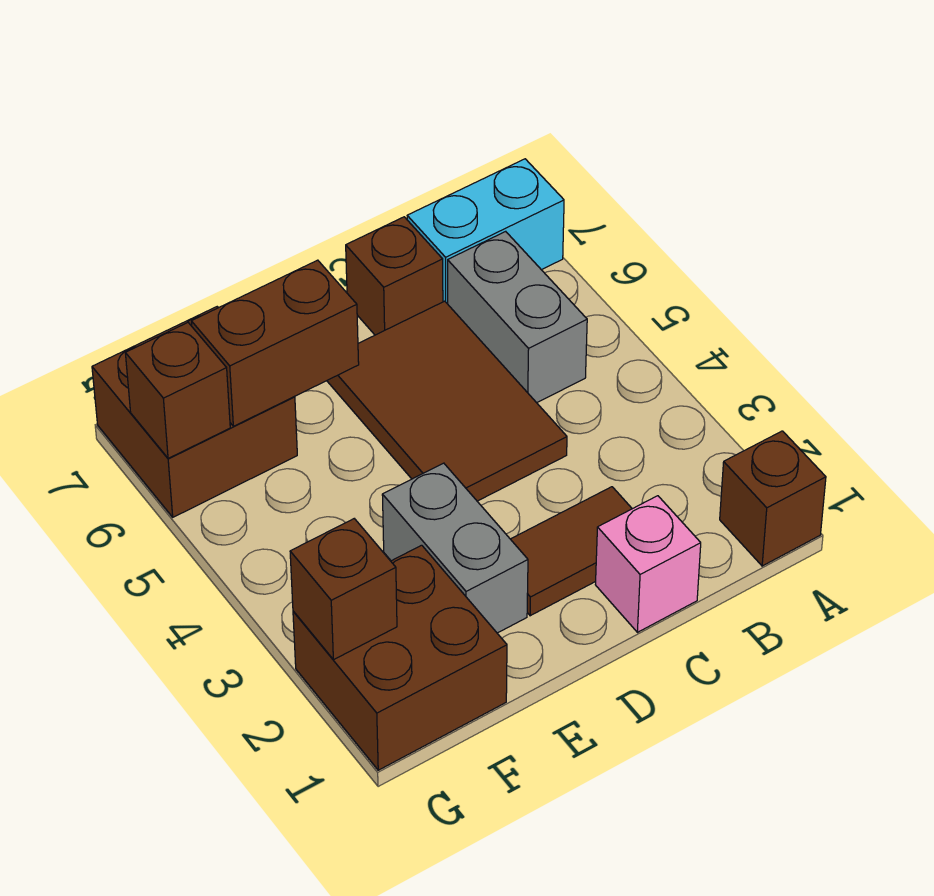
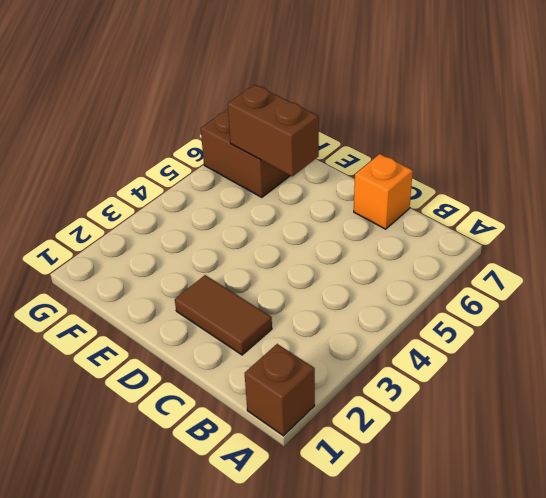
orange 1x1 brick [354,154,413,229] -> brown 1x1 brick [346,217,443,335]
none -> cyan 1x2 brick [407,159,564,304]
none -> grey 1x2 brick [448,231,587,403]
none -> pink 1x1 brick [595,496,701,632]

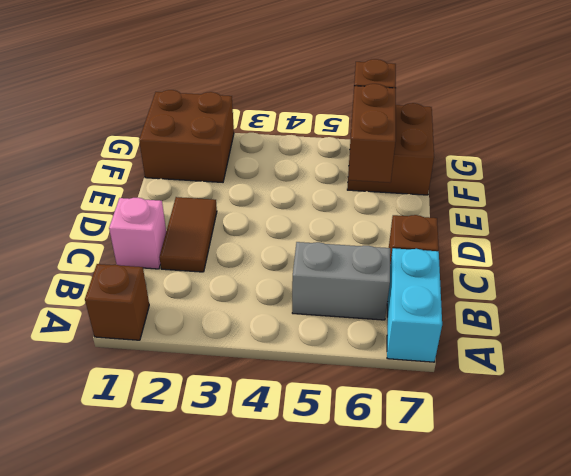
none -> brown 2x3 tile [327,301,567,501]
none -> grey 1x2 brick [382,463,528,633]
none -> brown 1x1 brick [290,519,397,660]

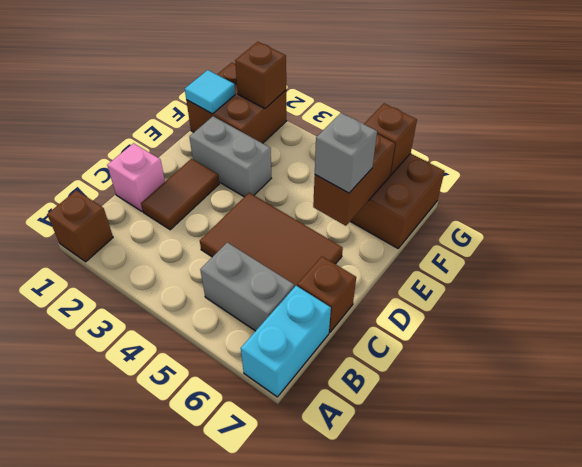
grey 1x1 brick [315,113,377,193] -> none
cyan 1x1 tile [185,70,235,114] -> none

